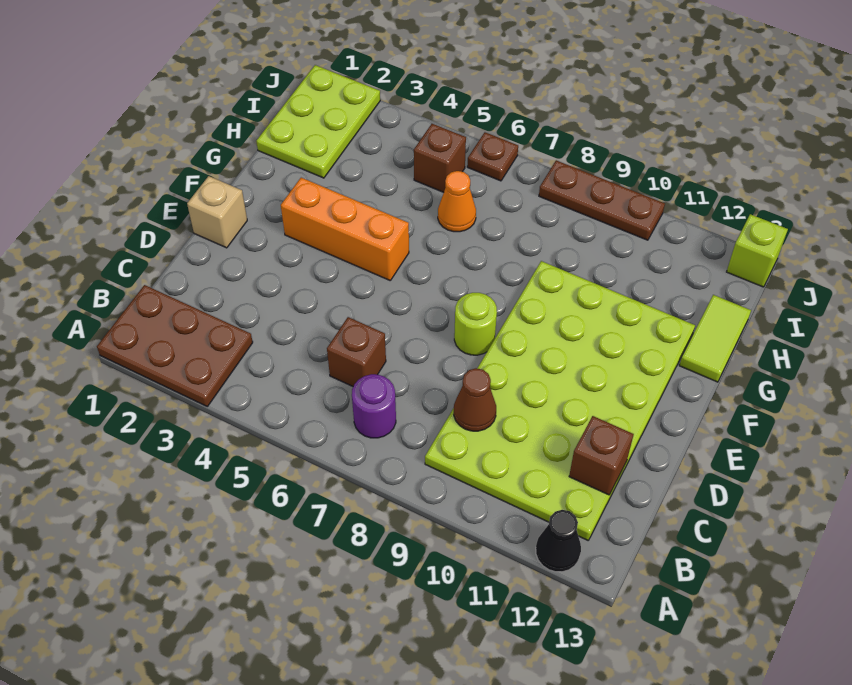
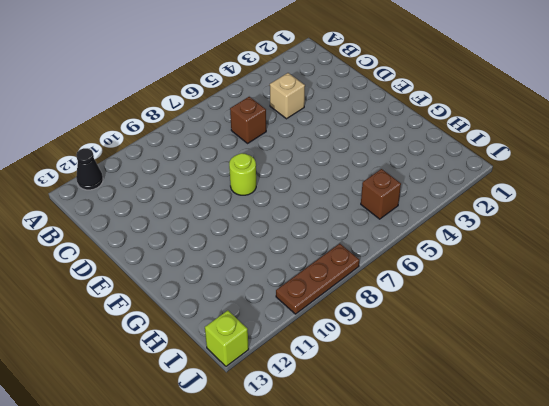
tan 1x1 brick [270,73,305,119] -> tan 1x1 brick moved to [187,176,247,248]
none -> brown 2x3 plate [97,285,253,406]
none -> purple 1x1 round brick [352,374,396,438]
none -> lime 4x6 plate [425,261,695,540]

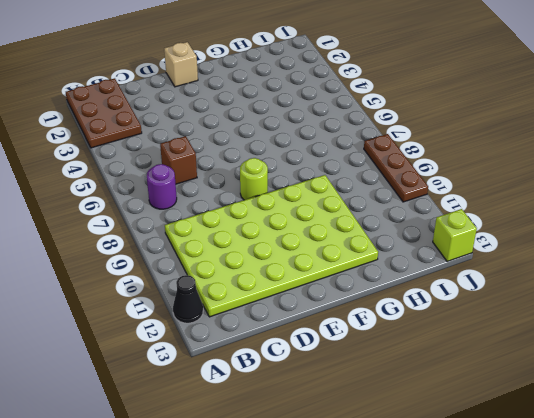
none -> orange 1x3 brick [281,178,409,280]
none -> lime 1x2 tile [679,295,751,382]
none -> lime 2x3 plate [256,65,380,178]

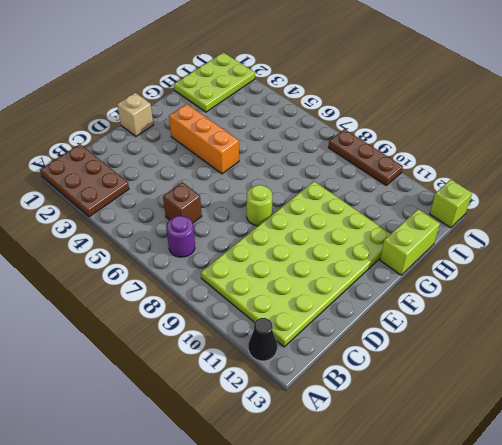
lime 1x2 brick [380,209,440,275] -> lime 1x2 tile [679,295,751,382]
none -> orange 1x1 cone [438,171,476,232]
none -> brown 1x1 brick [414,124,466,192]
none -> brown 1x1 plate [467,132,518,181]

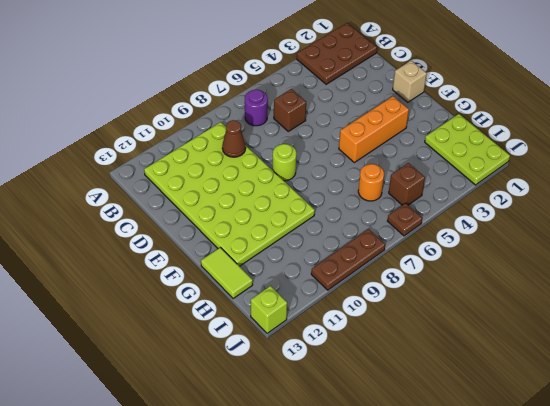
orange 1x1 round brick [358,164,384,201] -> orange 1x1 cone [438,171,476,232]
none -> black 1x1 cone [536,510,581,572]
none -> brown 1x1 brick [569,416,634,495]

